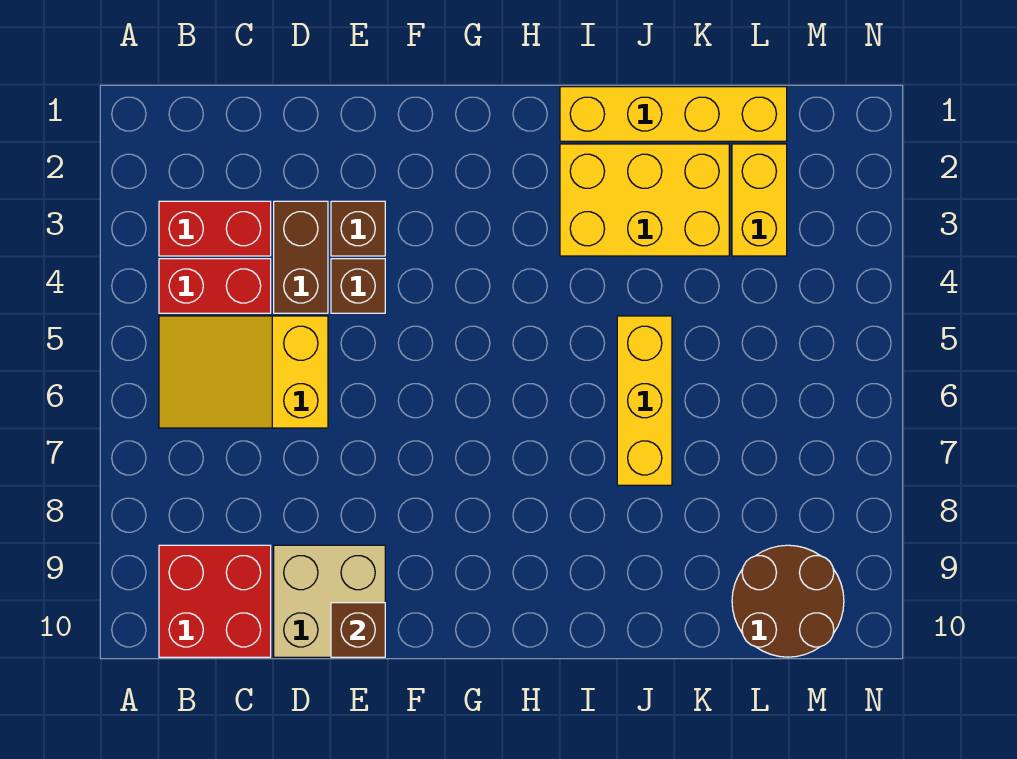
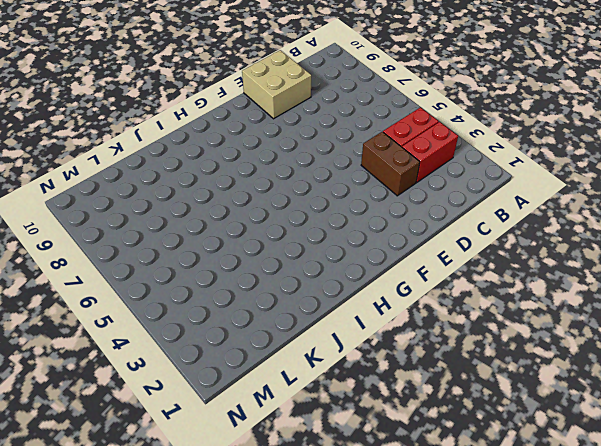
none -> yellow 2x3 slope [159,316,328,428]
none -> red 2x2 brick [159,545,271,657]
none -> brown 1x1 brick [331,201,385,256]

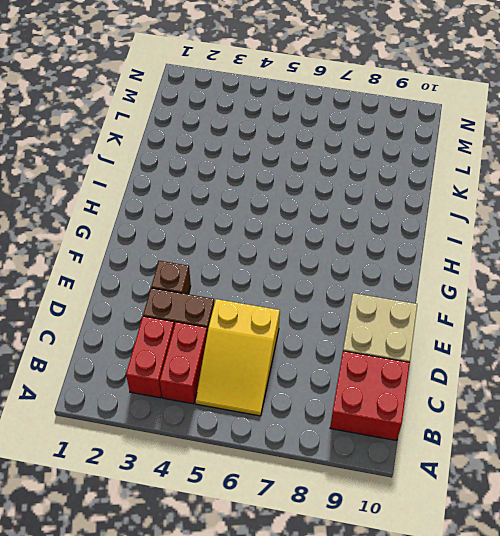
none -> brown 1x1 brick [331,259,385,313]
none -> yellow 1x4 brick [560,87,787,141]
none -> yellow 2x3 brick [560,144,729,256]

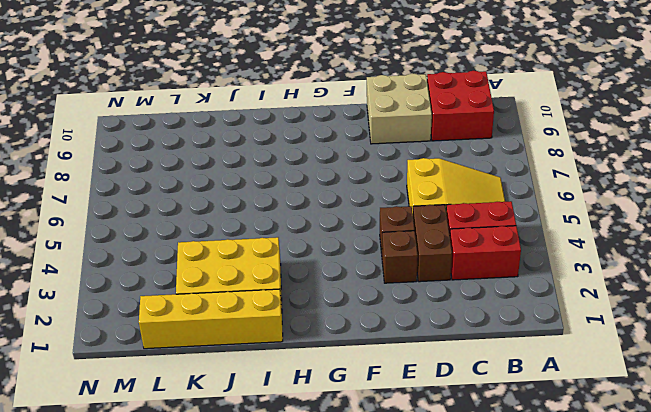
none -> yellow 1x3 brick [617,316,672,485]
none -> yellow 1x2 brick [732,144,787,256]
none -> brown 2x2 round brick [732,545,844,657]

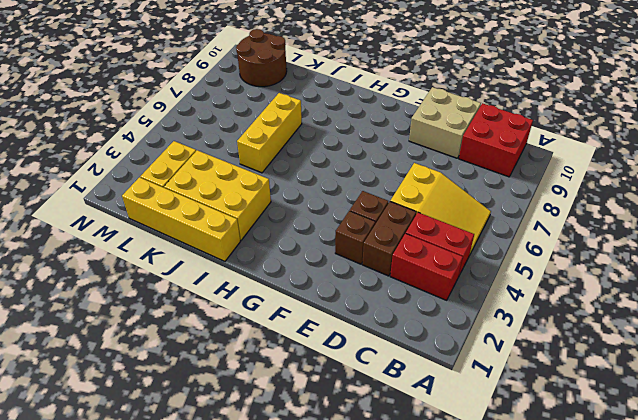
none -> brown 1x1 brick [331,603,385,657]

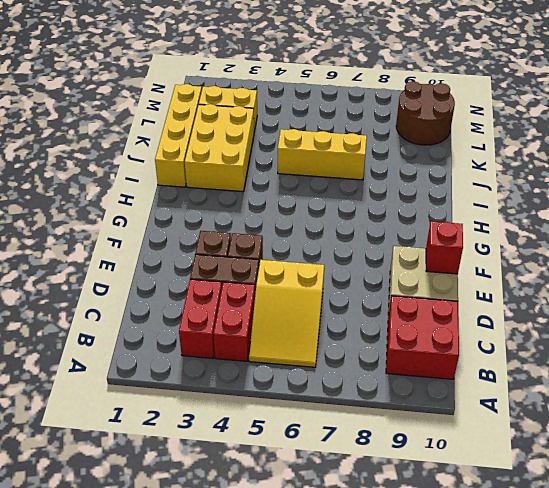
red 1x1 brick [426,221,463,274] -> brown 1x1 brick [331,603,385,657]

